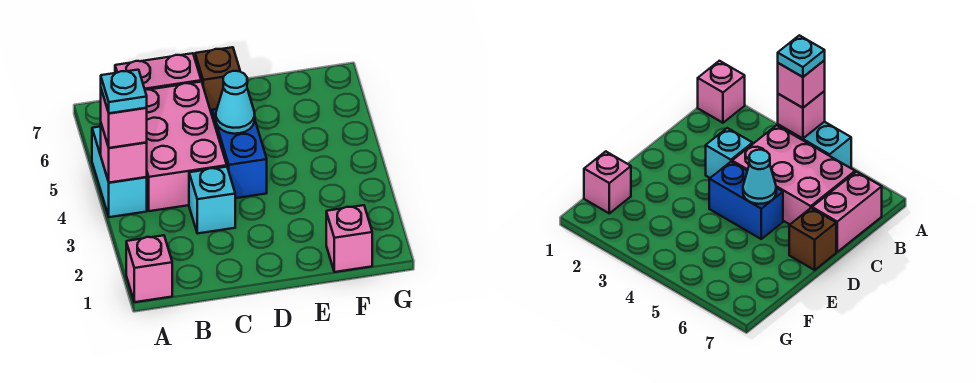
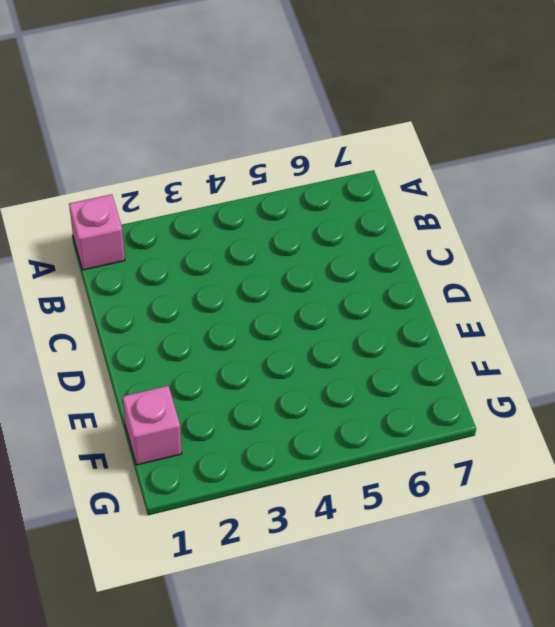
none -> cyan 1x2 brick [92,126,147,217]
none -> pink 2x3 brick [145,82,227,211]
none -> pink 1x2 brick [115,53,201,90]

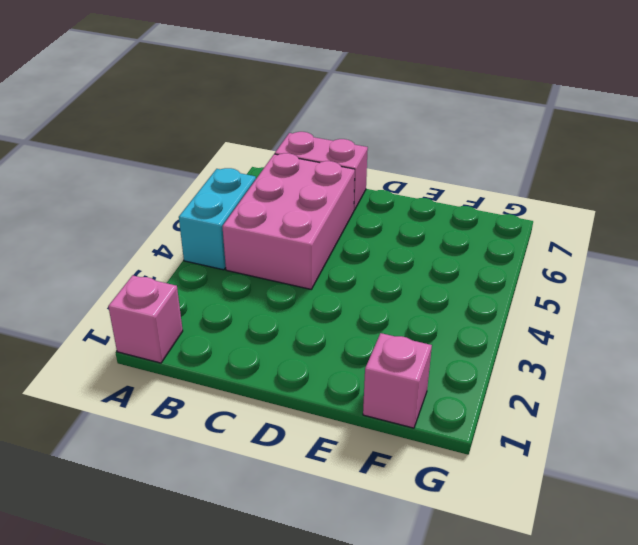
none -> cyan 1x1 brick [189,167,235,234]
none -> blue 1x2 brick [212,109,267,198]
none -> brown 1x1 brick [195,47,240,113]

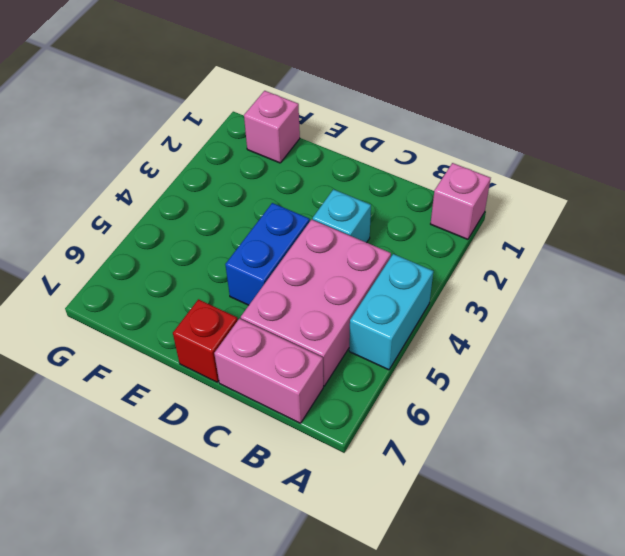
red 1x1 brick [173,299,238,382] -> brown 1x1 brick [195,47,240,113]
none -> pink 1x1 brick [101,124,147,183]
none -> cyan 1x1 cone [216,71,255,134]
none -> pink 1x1 brick [101,90,147,148]

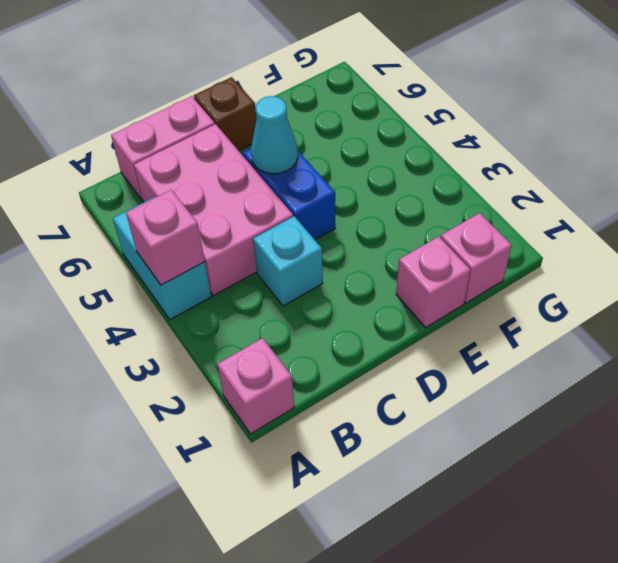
pink 1x1 brick [396,237,470,328] -> pink 1x1 brick moved to [101,90,147,148]
none -> cyan 1x1 plate [101,70,147,113]

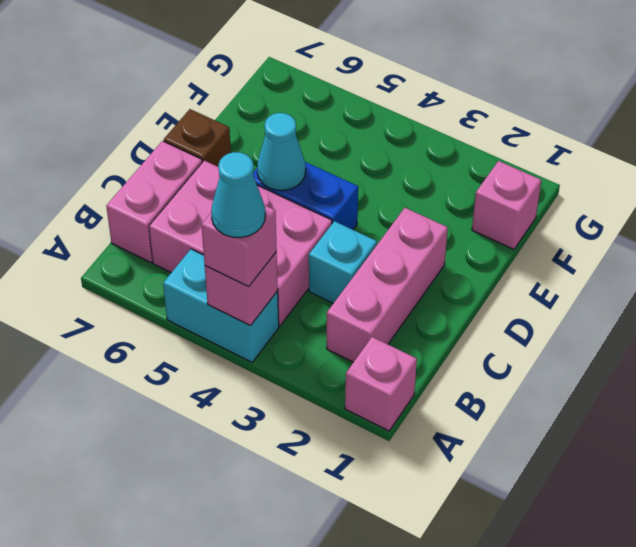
cyan 1x1 cone [211,152,265,238] -> cyan 1x1 plate [101,70,147,113]
pink 1x3 brick [327,208,448,362] -> none

